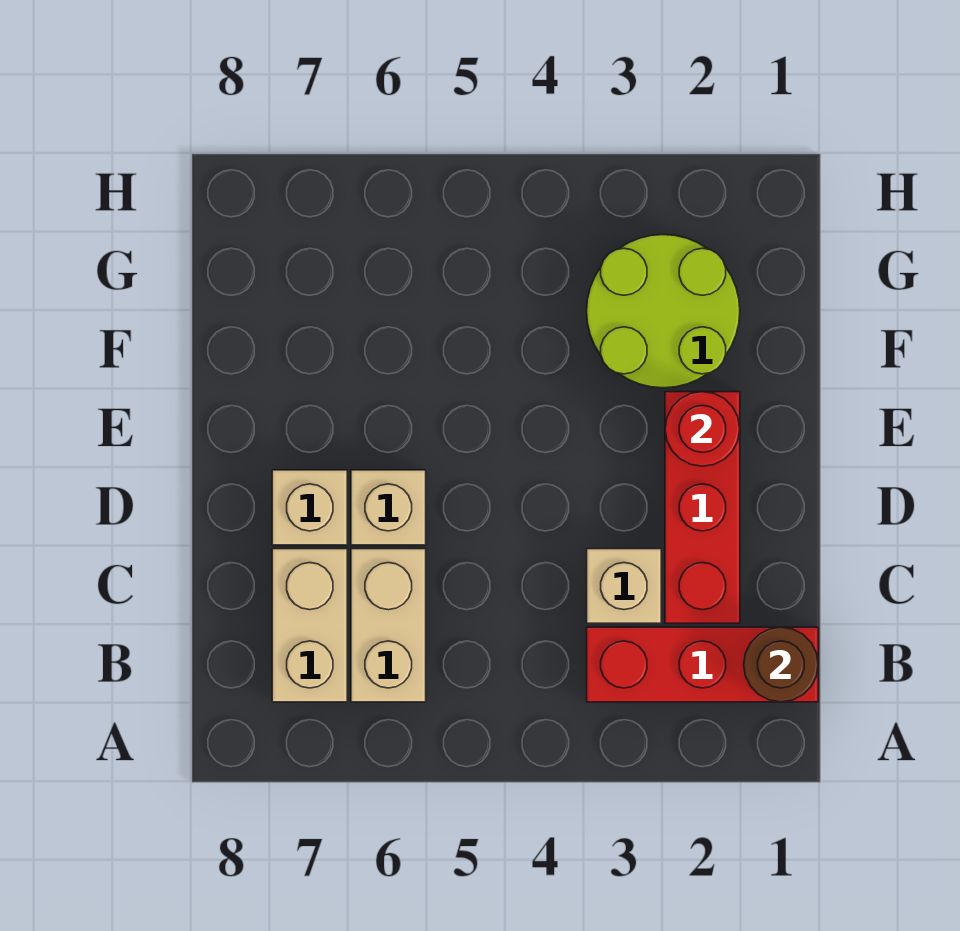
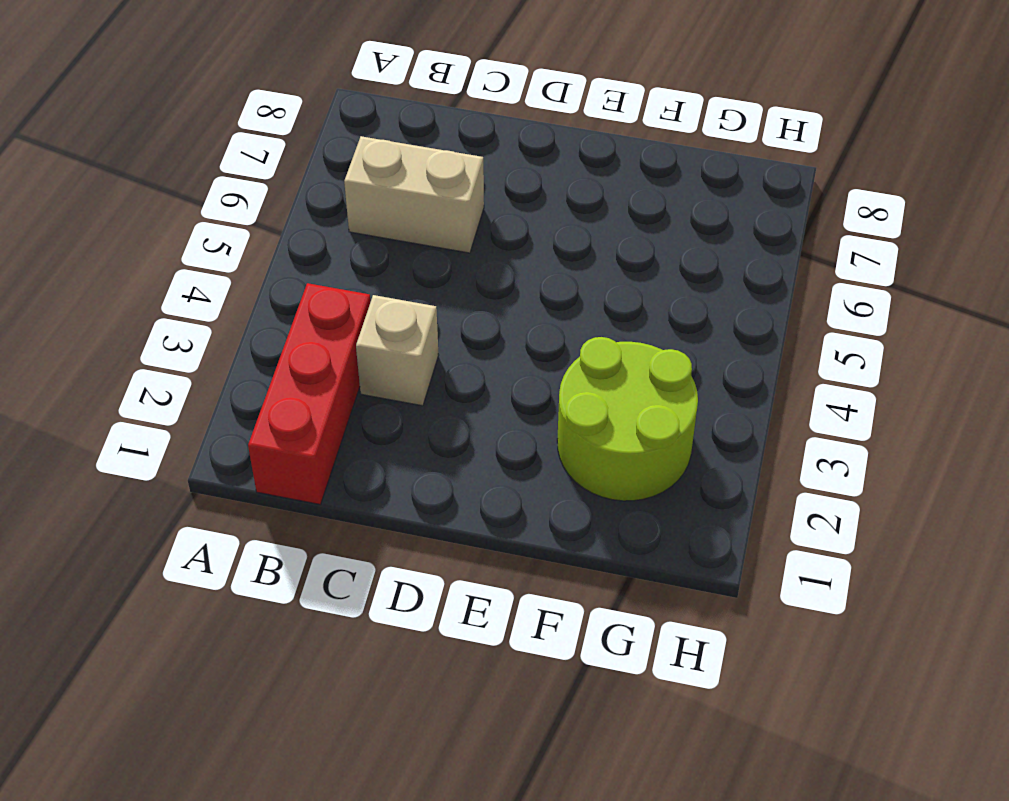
none -> tan 1x2 brick [272,549,347,702]
none -> red 1x3 brick [665,392,740,623]

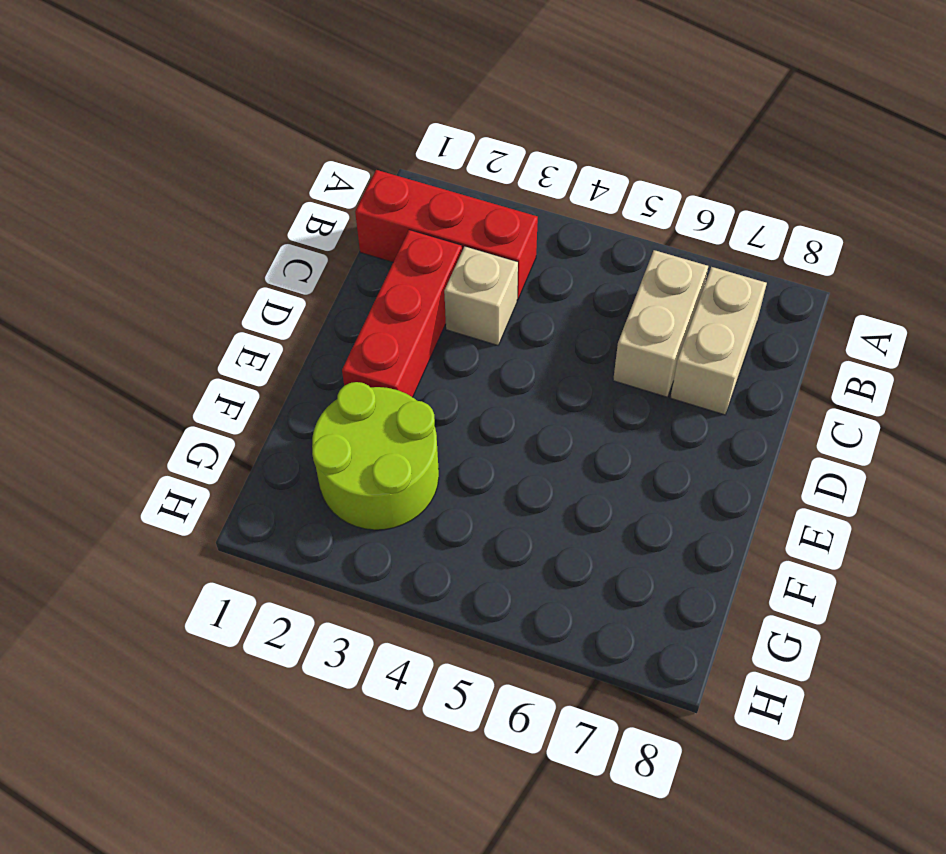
none -> tan 1x1 brick [351,470,426,545]
none -> tan 1x1 brick [272,470,347,545]

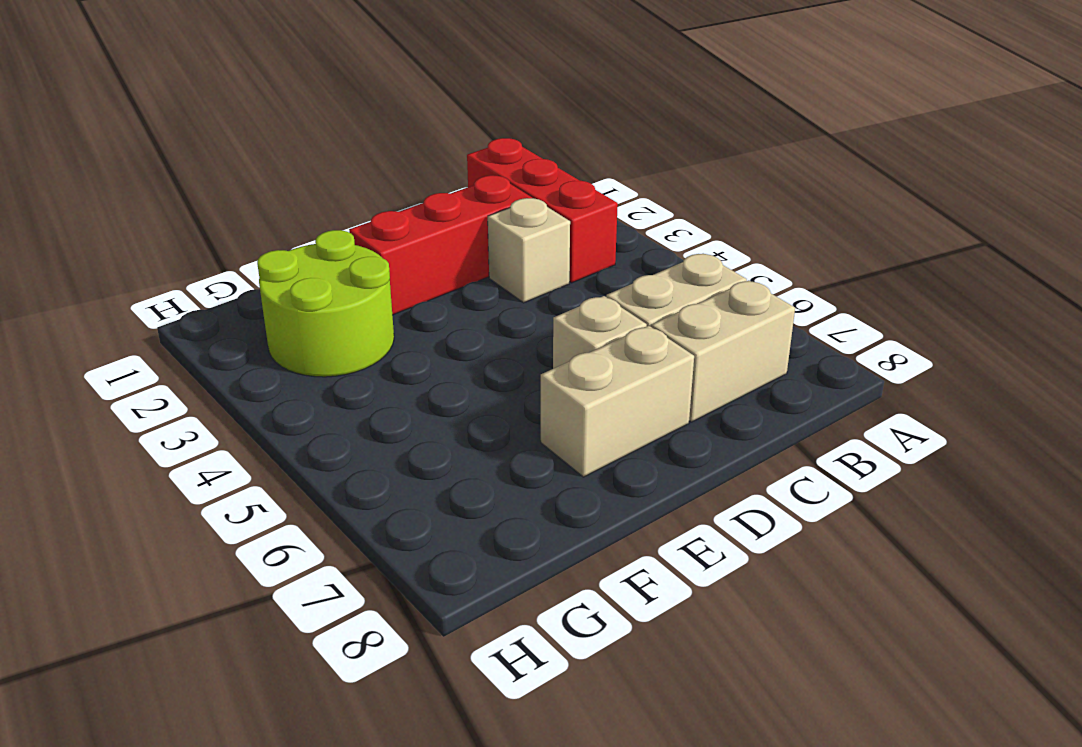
tan 1x2 brick [541,326,694,477] -> tan 1x1 brick [272,470,347,545]
none -> brown 1x1 round brick [744,627,818,702]
none -> red 1x1 round brick [665,392,740,466]

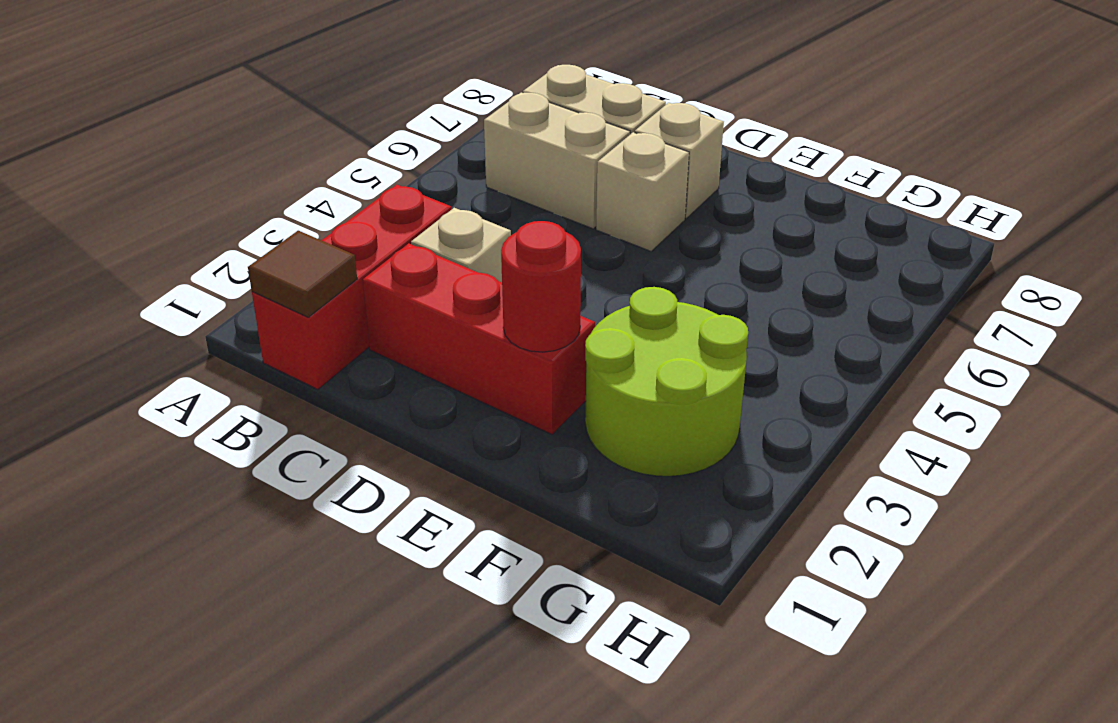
brown 1x1 tile [248,231,357,317] -> brown 1x1 round brick [744,627,818,702]

